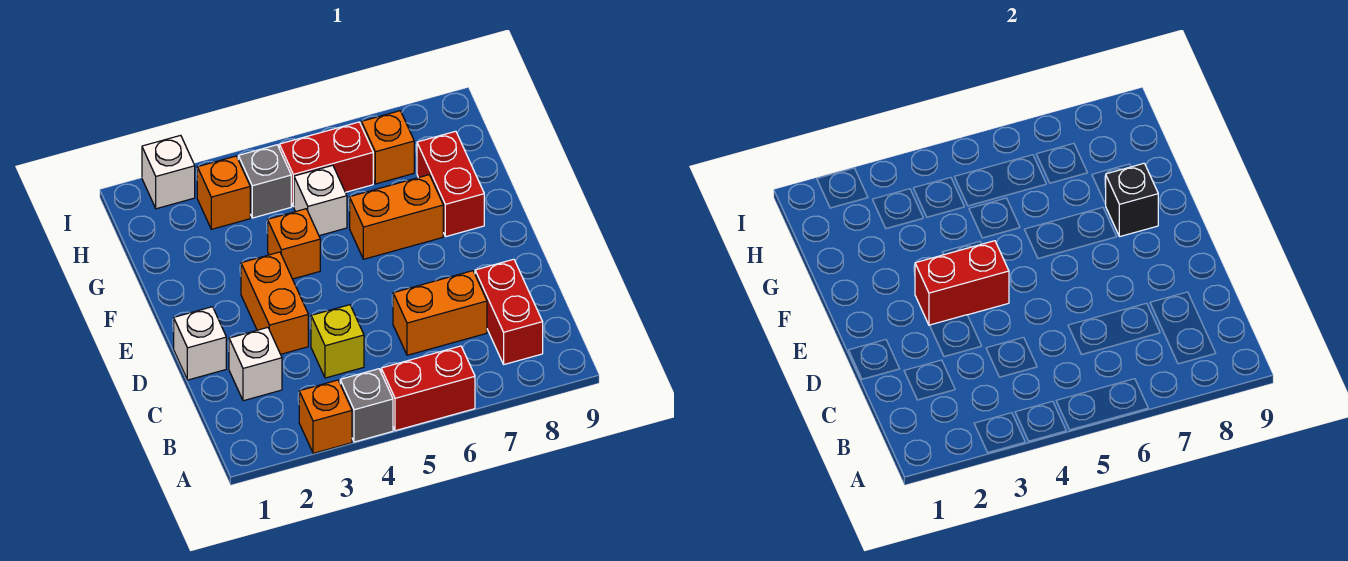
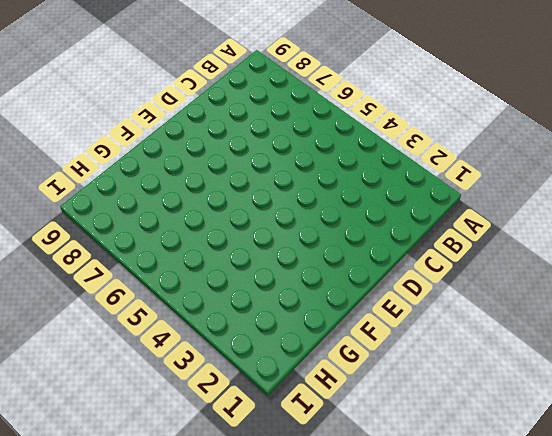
none -> orange 1x1 brick [299,380,352,453]
none -> grey 1x1 brick [340,369,393,442]
none -> red 1x2 brick [381,346,475,431]

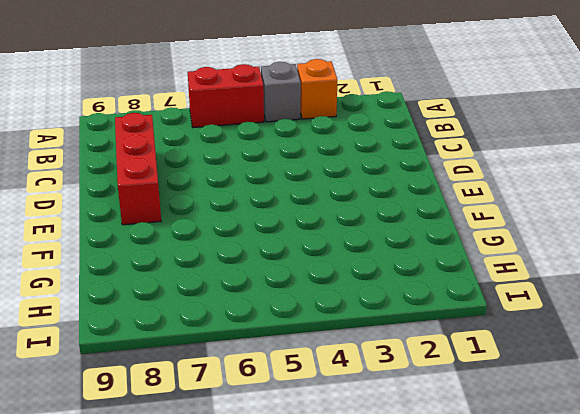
red 1x3 brick [115,113,161,225] -> red 1x2 brick [475,259,543,364]
none -> white 1x1 brick [229,327,282,401]
none -> yellow 1x1 brick [311,305,364,378]
none -> orange 1x2 brick [393,271,487,355]

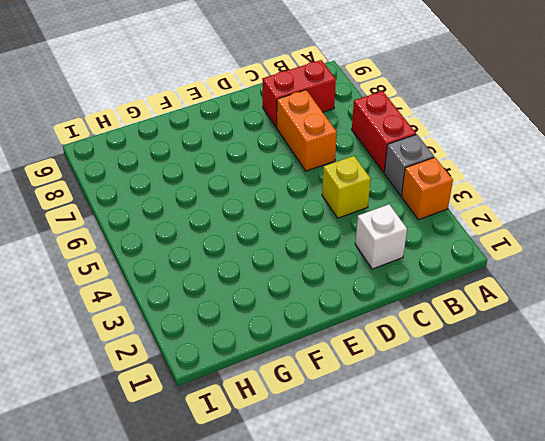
none -> white 1x1 brick [174,307,226,380]
none -> orange 1x2 brick [241,252,308,354]
none -> orange 1x1 brick [268,209,320,279]

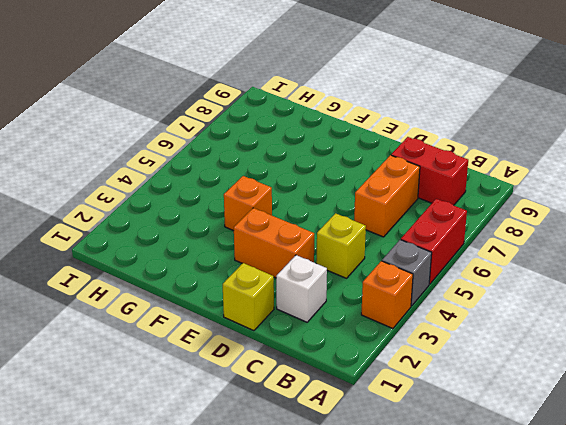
yellow 1x1 brick [223,263,274,331] -> white 1x1 brick [174,307,226,380]
none -> orange 1x2 brick [350,175,443,259]
none -> red 1x2 brick [417,131,484,237]
none -> white 1x1 brick [294,165,347,236]

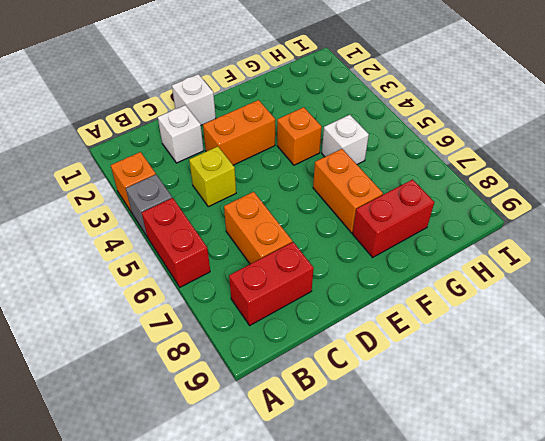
none -> orange 1x1 brick [197,156,250,229]
none -> grey 1x1 brick [238,145,291,218]
none -> red 1x2 brick [279,122,373,207]

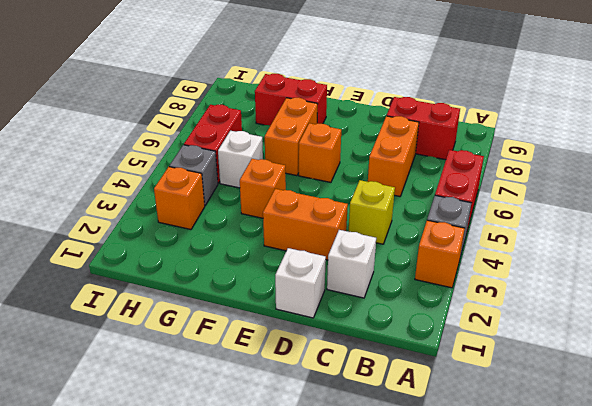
orange 1x1 brick [299,123,341,182] -> orange 1x1 brick moved to [361,111,414,184]
none -> white 1x1 brick [142,135,195,209]
none -> red 1x2 brick [915,241,1009,325]
none -> black 1x1 brick [1106,163,1158,237]

